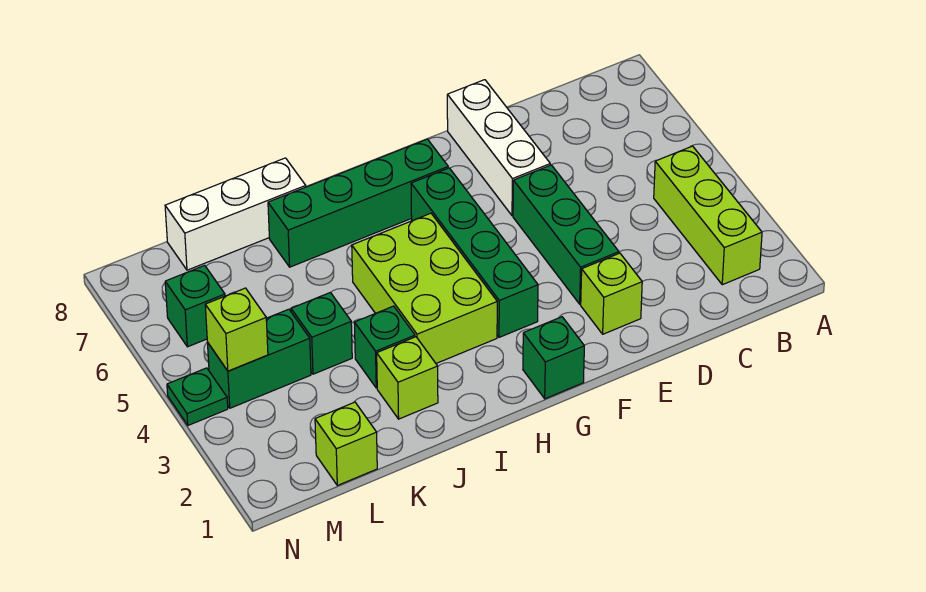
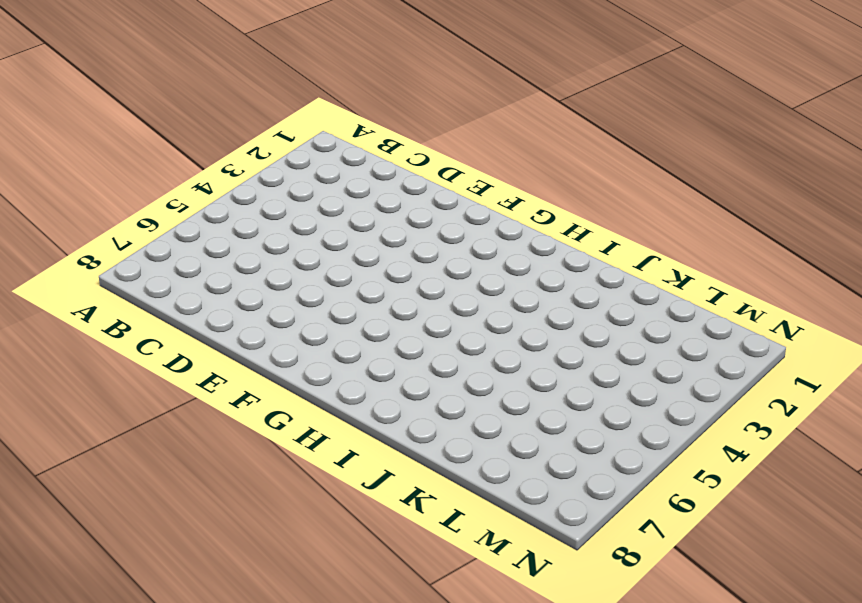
none -> lime 1x3 brick [654,146,762,285]
none -> lime 1x1 brick [581,253,642,334]
none -> green 1x3 brick [513,165,619,304]

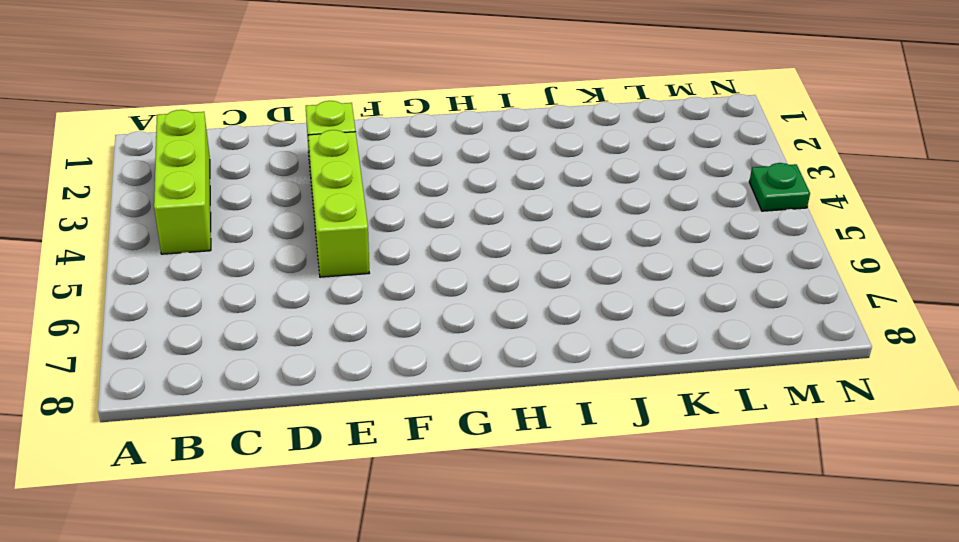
lime 1x3 brick [308,130,369,277] -> green 1x3 brick [513,165,619,304]
none -> white 1x3 brick [447,80,550,216]
none -> green 1x1 brick [523,317,584,399]
none -> green 1x4 brick [411,168,538,337]

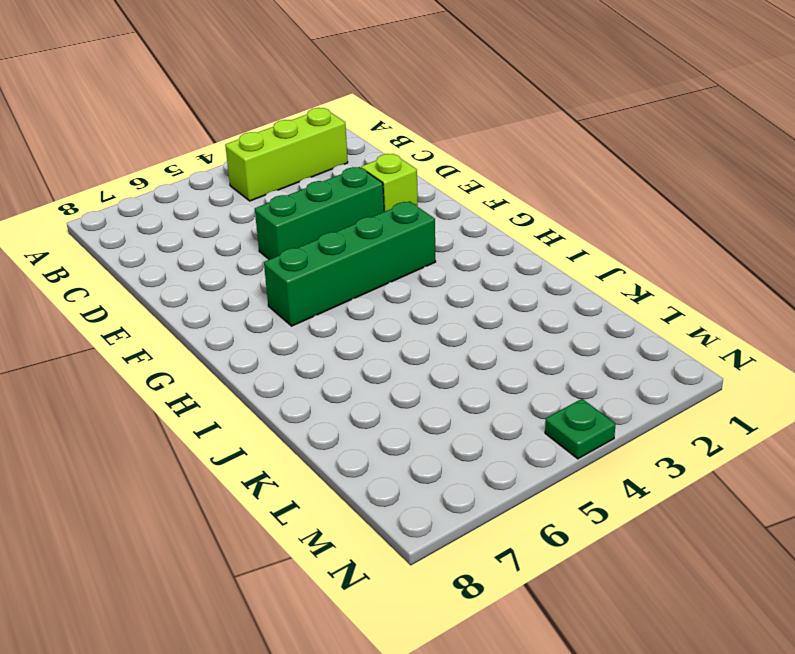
none -> white 1x3 brick [447,80,550,216]
none -> green 1x1 brick [523,317,584,399]
none -> green 1x4 brick [268,139,448,267]

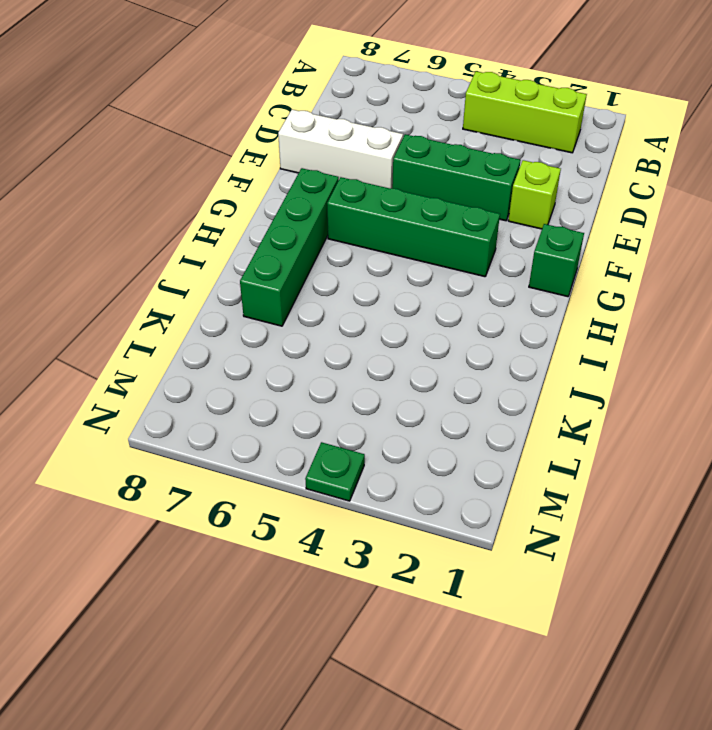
none -> lime 2x3 brick [352,213,497,363]
none -> lime 1x1 brick [377,337,438,419]
none -> green 1x1 brick [354,306,415,388]

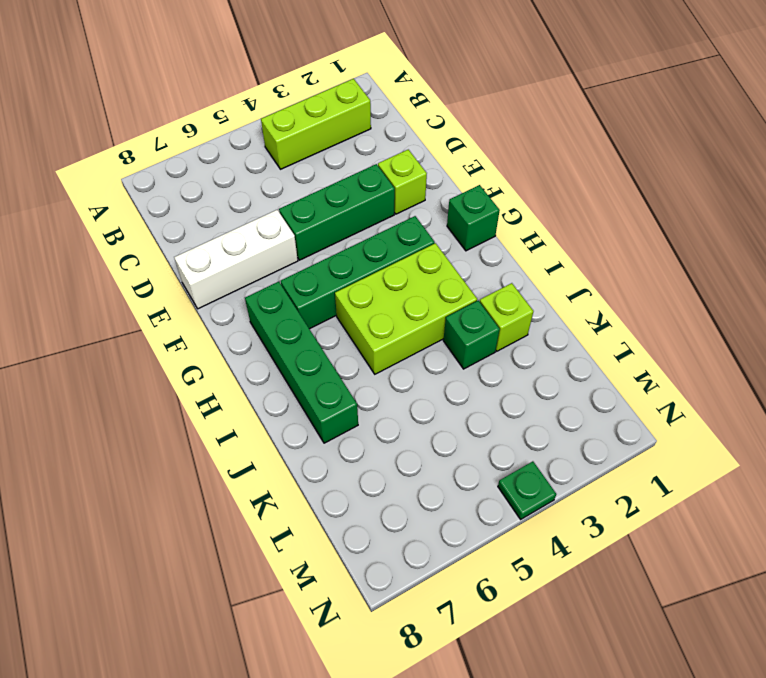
none -> white 1x3 brick [165,158,306,270]
none -> green 1x1 brick [291,293,352,374]
none -> lime 1x1 brick [315,402,377,485]

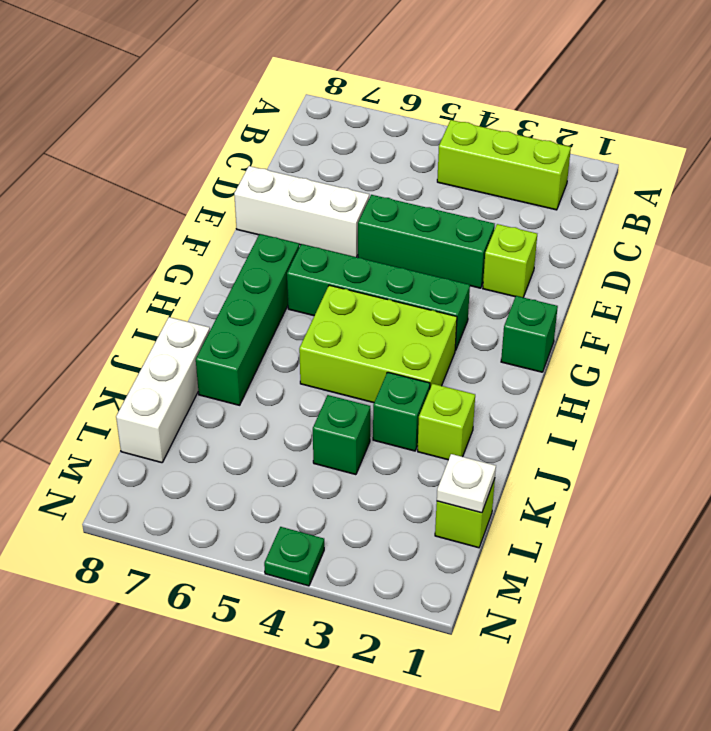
white 1x1 plate [437,454,496,513] -> none
none -> green 1x2 brick [207,309,311,408]
none -> green 1x1 brick [165,265,225,347]
none -> lime 1x1 brick [205,288,268,371]

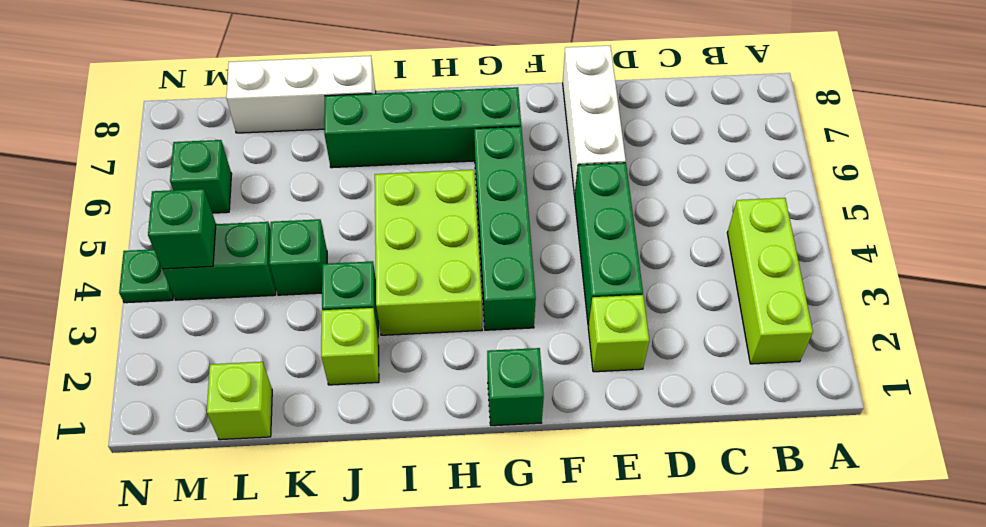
green 1x1 brick [148,189,216,269] -> lime 1x1 brick [205,288,268,371]

